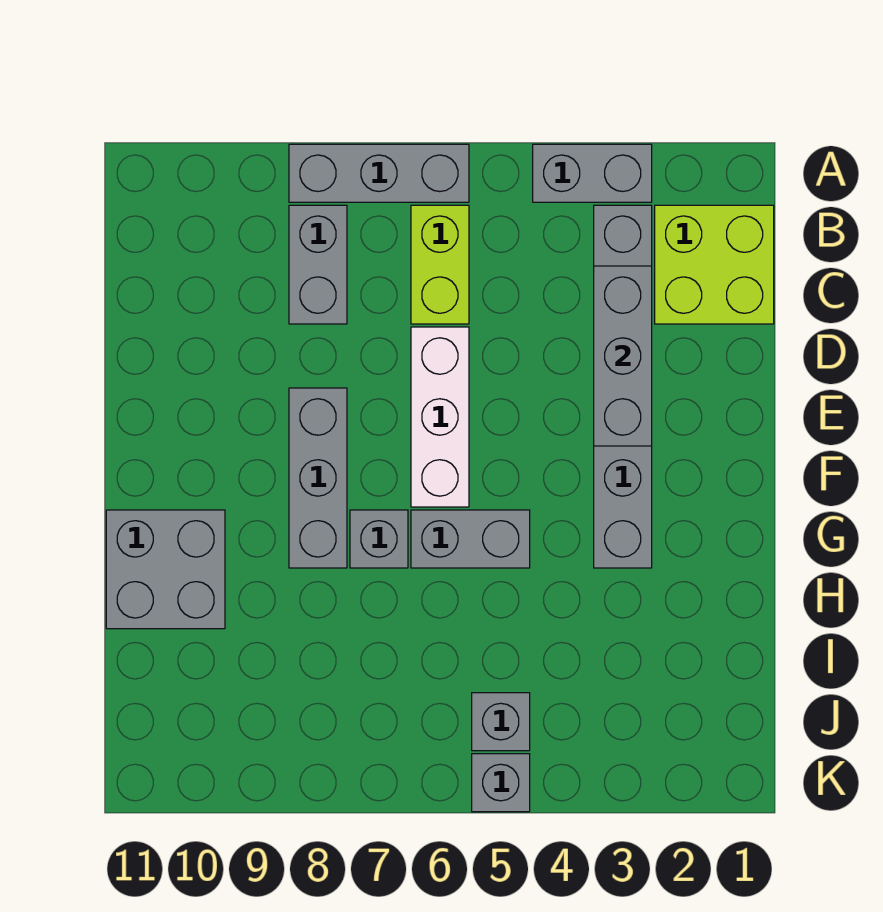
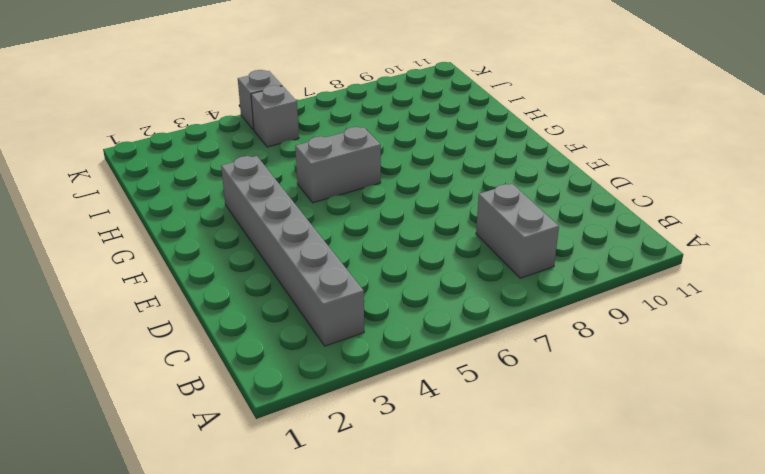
none -> grey 1x2 brick [533,144,652,202]
none -> grey 1x3 brick [289,144,469,202]
none -> lime 2x2 brick [655,205,774,324]

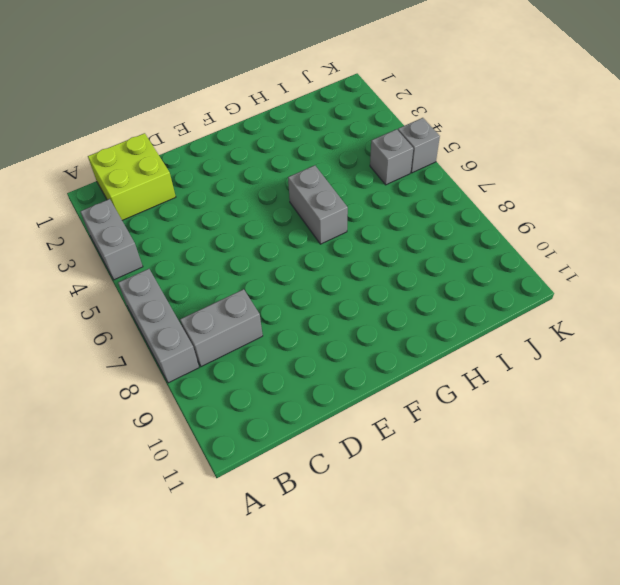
none -> grey 1x6 brick [594,205,652,568]
none -> lime 1x2 brick [411,205,469,324]
none -> white 1x3 brick [411,327,469,507]

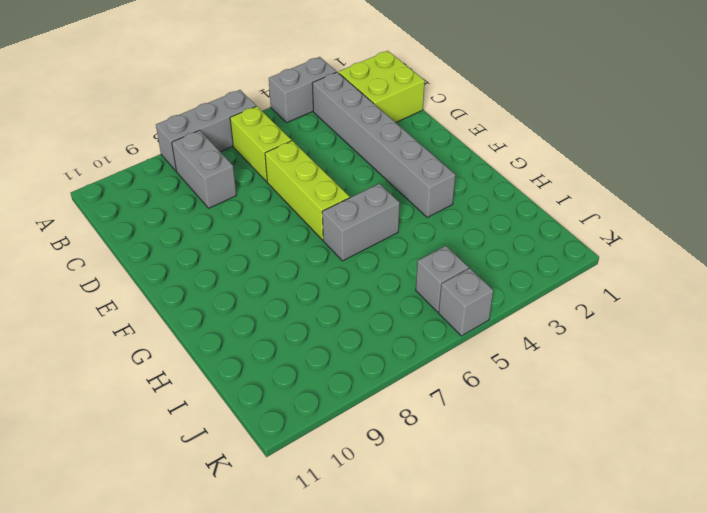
lime 1x3 brick [265,141,350,240] -> white 1x3 brick [411,327,469,507]
none -> grey 1x3 brick [289,388,347,568]
none -> grey 1x1 brick [350,510,408,568]
none -> grey 2x2 brick [106,510,225,629]

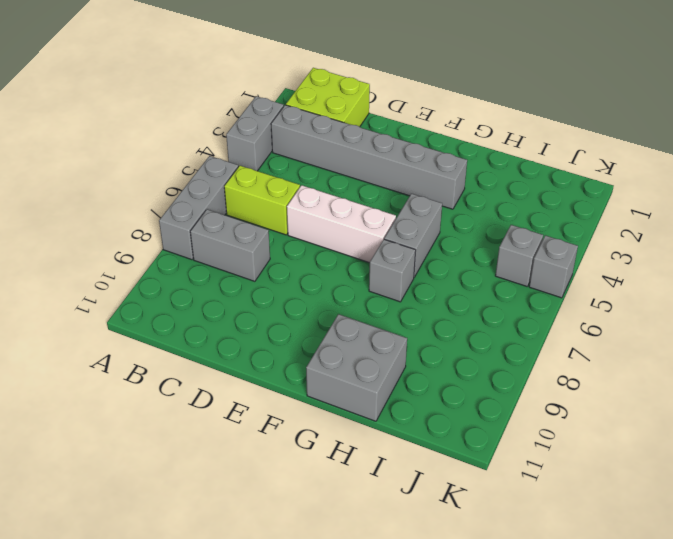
none -> grey 1x3 brick [289,388,347,568]
none -> grey 1x3 brick [594,266,652,446]

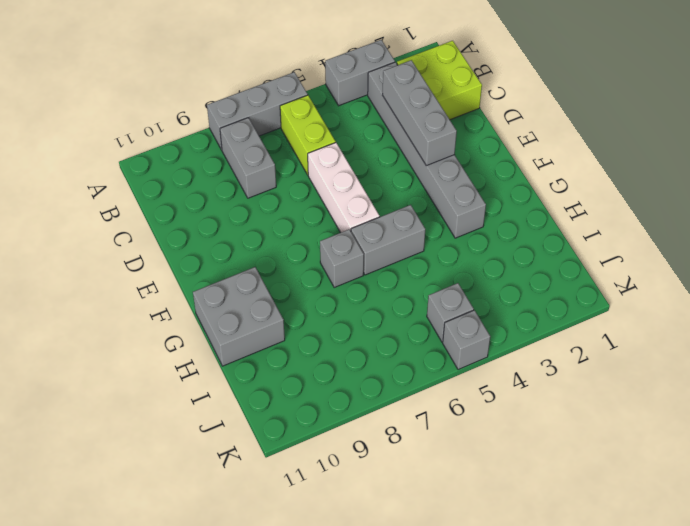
none -> grey 1x3 brick [289,388,347,568]

